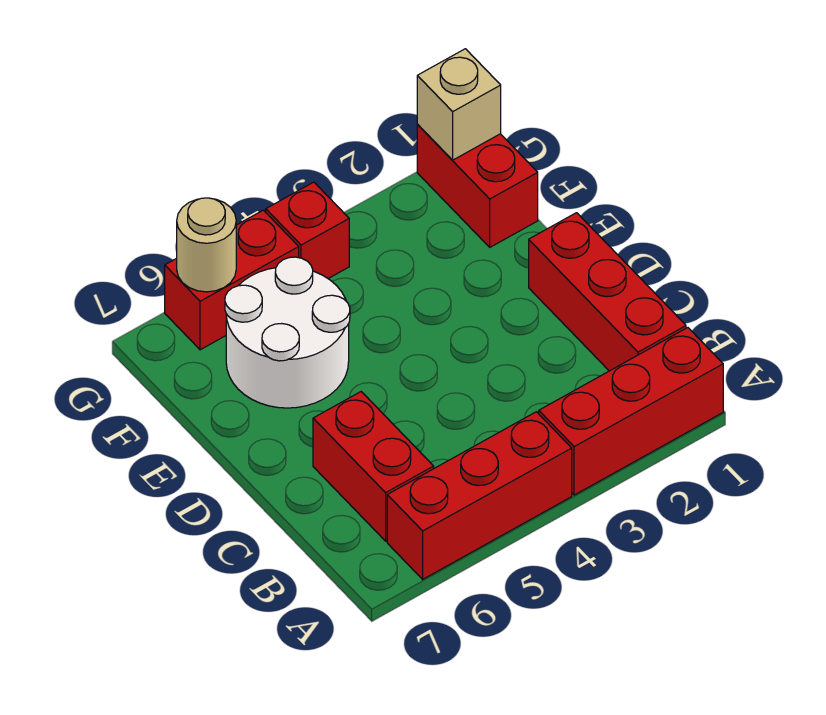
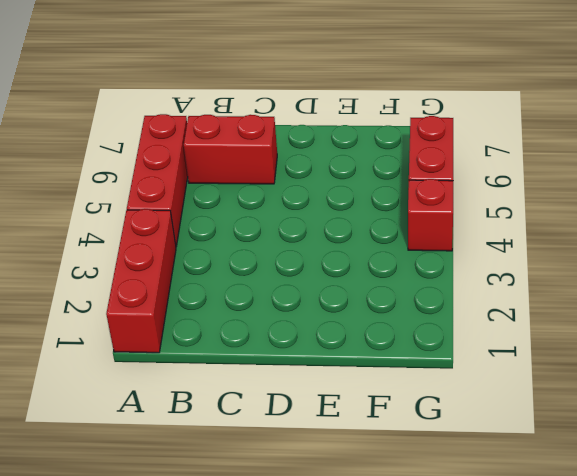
none -> red 1x3 brick [529,213,686,371]
none -> white 2x2 round brick [225,257,350,408]

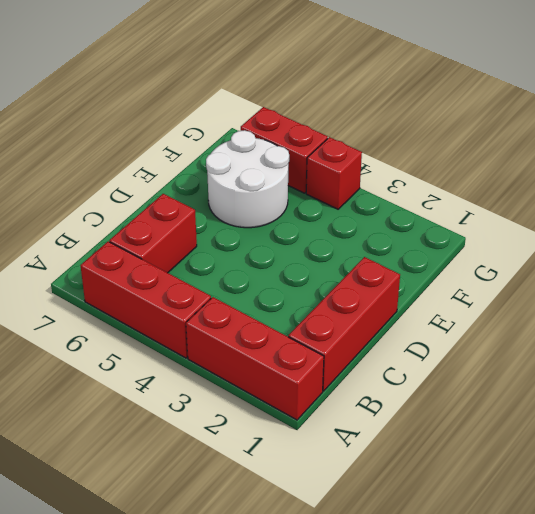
none -> red 1x2 brick [417,125,538,247]
none -> tan 1x1 brick [417,49,501,160]

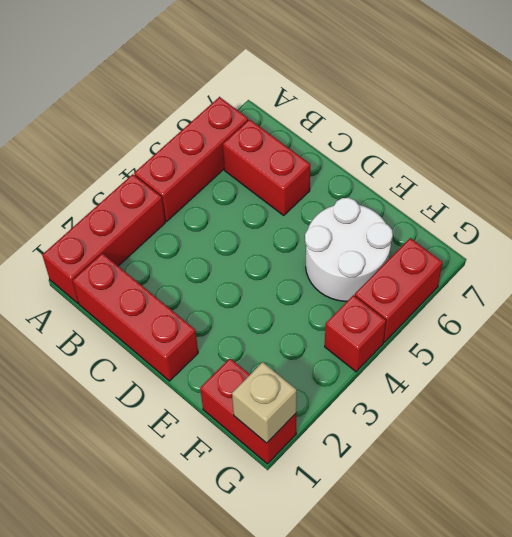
none -> tan 1x1 round brick [177,198,236,292]

